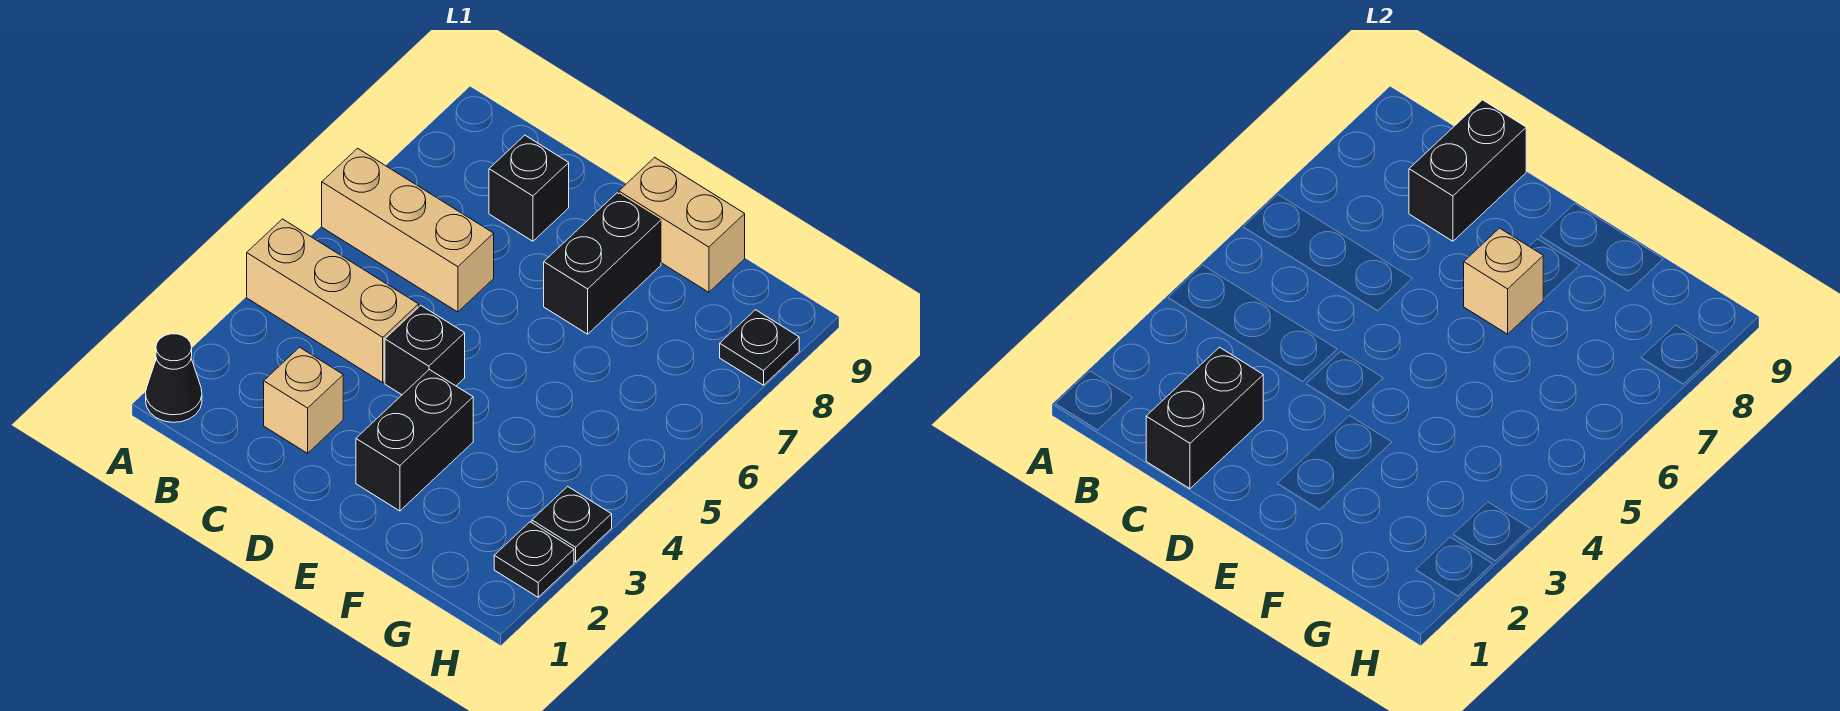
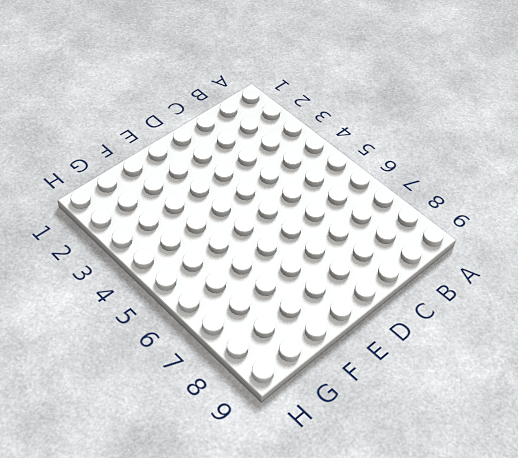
none -> black 1x1 cone [146,334,202,422]
none -> tan 1x3 brick [247,219,419,383]
none -> tan 1x3 brick [322,148,494,312]

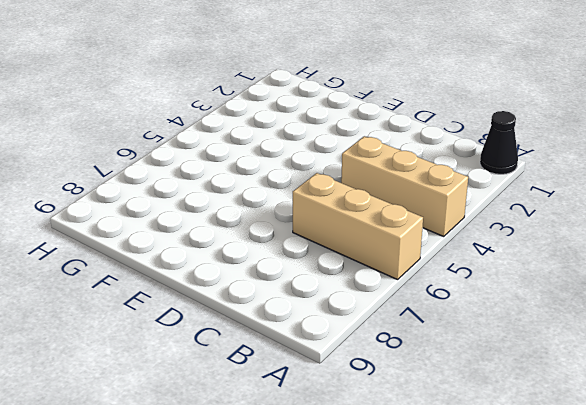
none -> tan 1x1 brick [264,347,343,453]
none -> black 1x1 brick [489,135,569,241]
none -> black 1x1 brick [385,305,465,395]

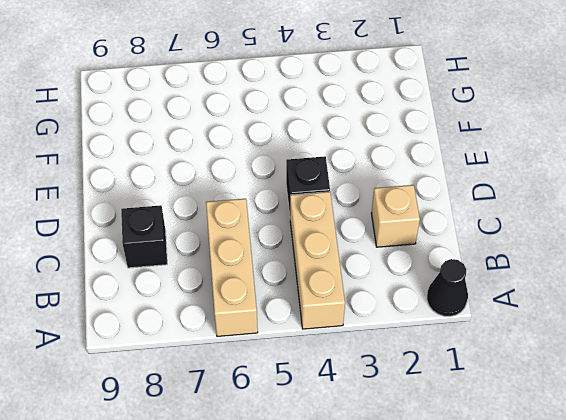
none -> black 1x2 brick [356,370,473,511]
none -> black 1x2 brick [544,193,661,334]
none -> tan 1x2 brick [619,157,745,292]

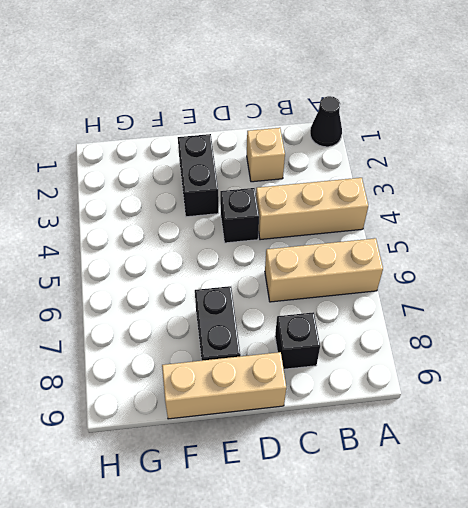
tan 1x3 brick [162,352,286,419] -> tan 1x2 brick [619,157,745,292]
none -> black 1x1 plate [494,522,574,597]
none -> black 1x1 plate [532,486,612,562]
none -> black 1x1 plate [720,310,799,385]

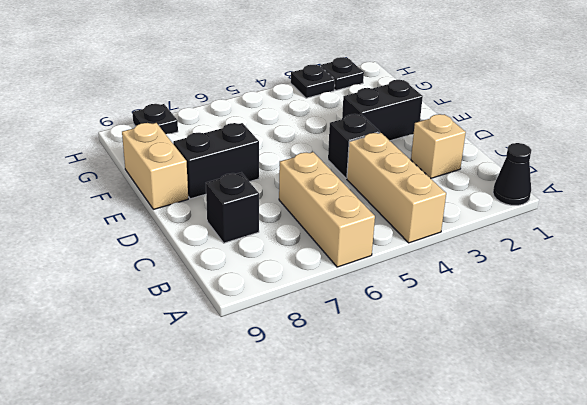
none -> black 1x2 brick [1146,347,1263,489]
none -> black 1x2 brick [1409,100,1526,241]
none -> tan 1x1 brick [1464,228,1543,334]

